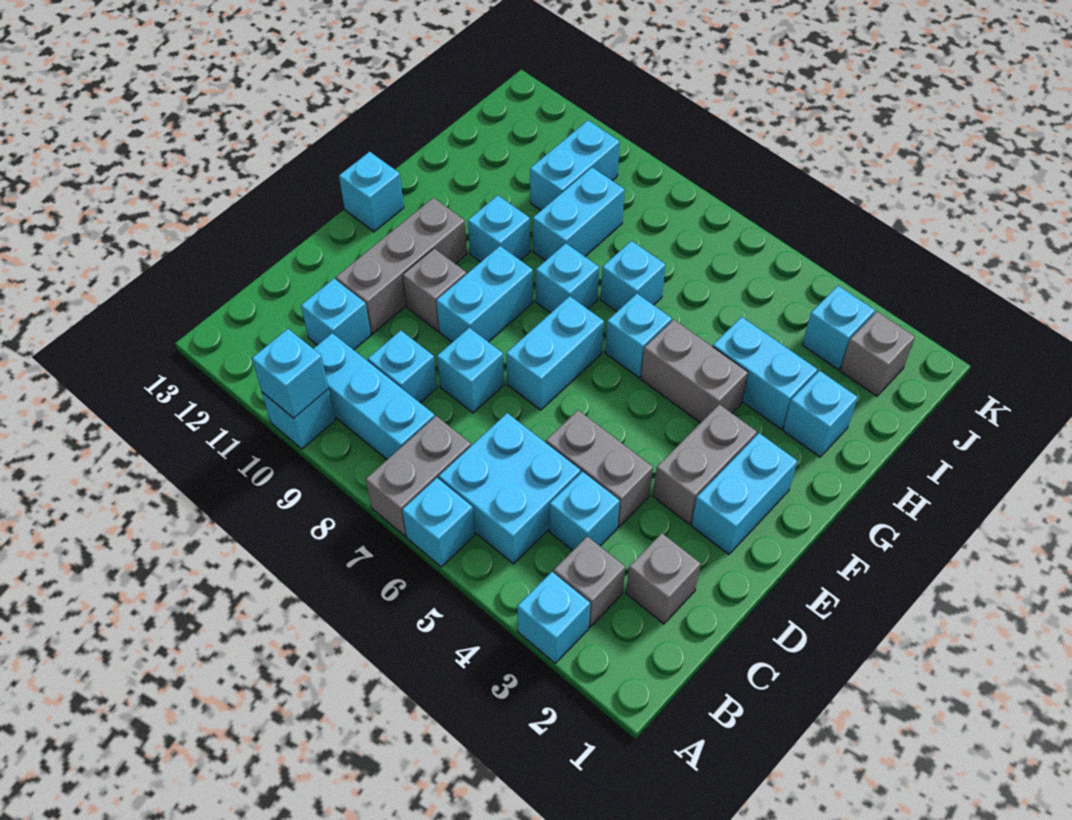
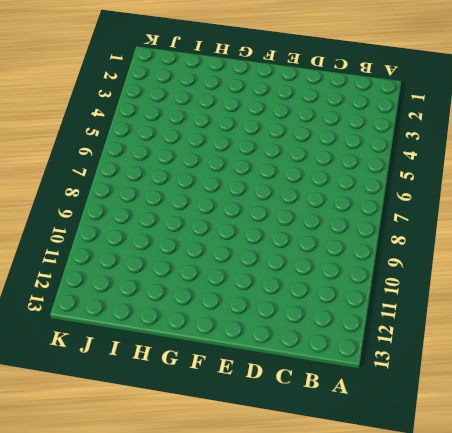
none -> cyan 1x1 brick [517,572,590,663]
none -> cyan 1x1 brick [402,478,475,567]
none -> grey 1x2 brick [366,416,471,536]
none -> cyan 1x1 brick [262,389,335,449]

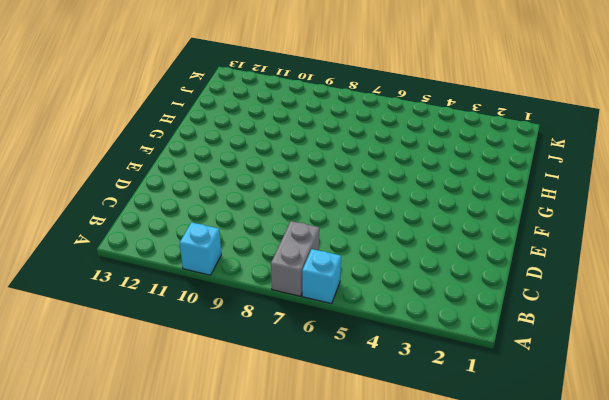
none -> cyan 1x1 brick [517,572,590,663]
none -> grey 1x1 brick [554,536,625,627]
none -> cyan 2x2 brick [439,413,581,564]
none -> cyan 1x3 brick [314,333,435,459]

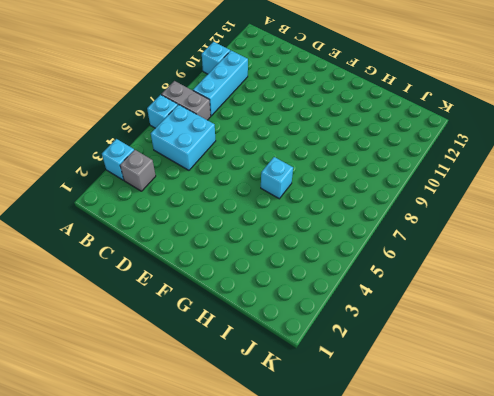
none -> grey 1x1 brick [626,533,701,624]
none -> cyan 1x1 brick [549,472,620,551]
none -> cyan 1x1 brick [368,331,437,403]
none -> cyan 1x1 brick [301,279,371,350]

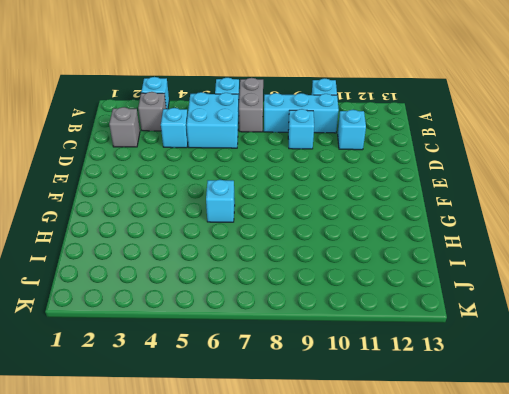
none -> grey 1x2 brick [546,410,653,527]
none -> cyan 1x1 brick [437,328,504,413]
none -> grey 1x3 brick [336,198,467,334]
none -> cyan 1x2 brick [691,433,797,554]

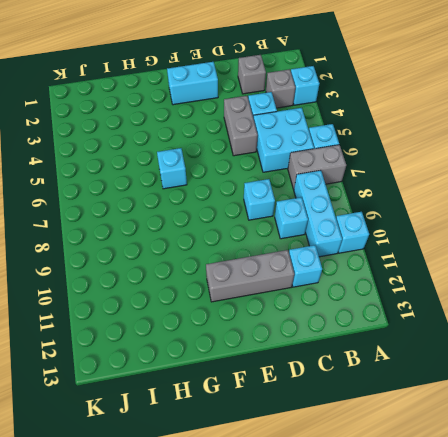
none -> grey 1x2 brick [653,404,757,524]
none -> cyan 1x2 brick [506,296,604,410]
none -> cyan 1x2 brick [436,246,533,342]
none -> grey 1x1 brick [403,249,466,331]

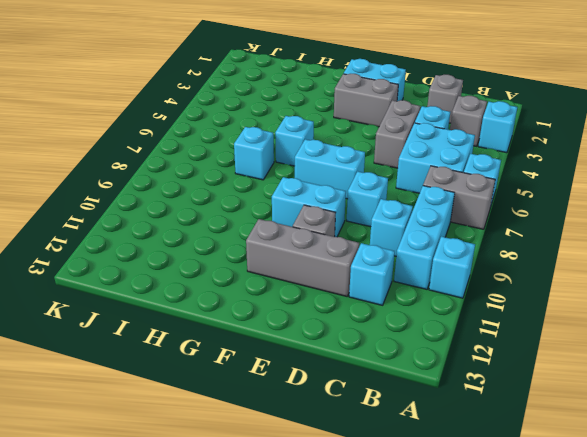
none -> cyan 1x1 brick [339,152,404,232]
none -> grey 1x2 brick [641,320,748,423]
none -> cyan 1x1 brick [536,243,599,313]
none -> cyan 1x1 brick [468,195,530,262]

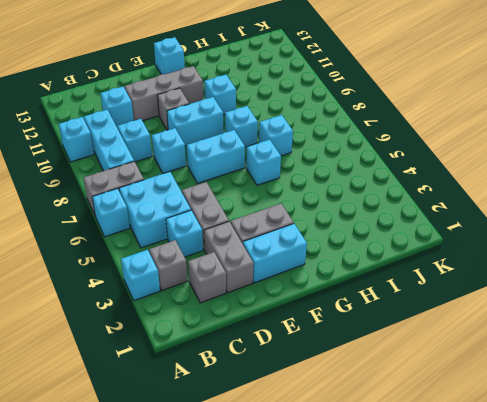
grey 1x2 brick [204,221,254,293] -> grey 1x2 brick moved to [641,320,748,423]
none -> cyan 1x1 brick [783,371,858,457]
none -> cyan 1x2 brick [713,317,817,429]
none -> cyan 1x2 brick [533,167,625,261]
none -> cyan 1x2 brick [530,120,620,210]

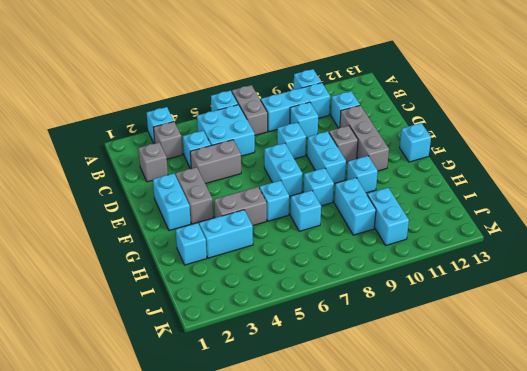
none -> grey 1x1 brick [840,312,915,396]
none -> cyan 1x1 brick [802,286,875,370]
none -> cyan 1x1 brick [252,329,328,418]

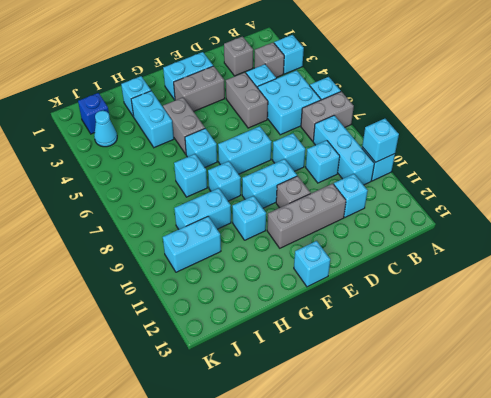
blue 1x1 brick [78,93,110,134] -> grey 1x1 brick [840,312,915,396]
cyan 1x1 cone [94,111,117,147] -> cyan 1x1 brick [802,286,875,370]

